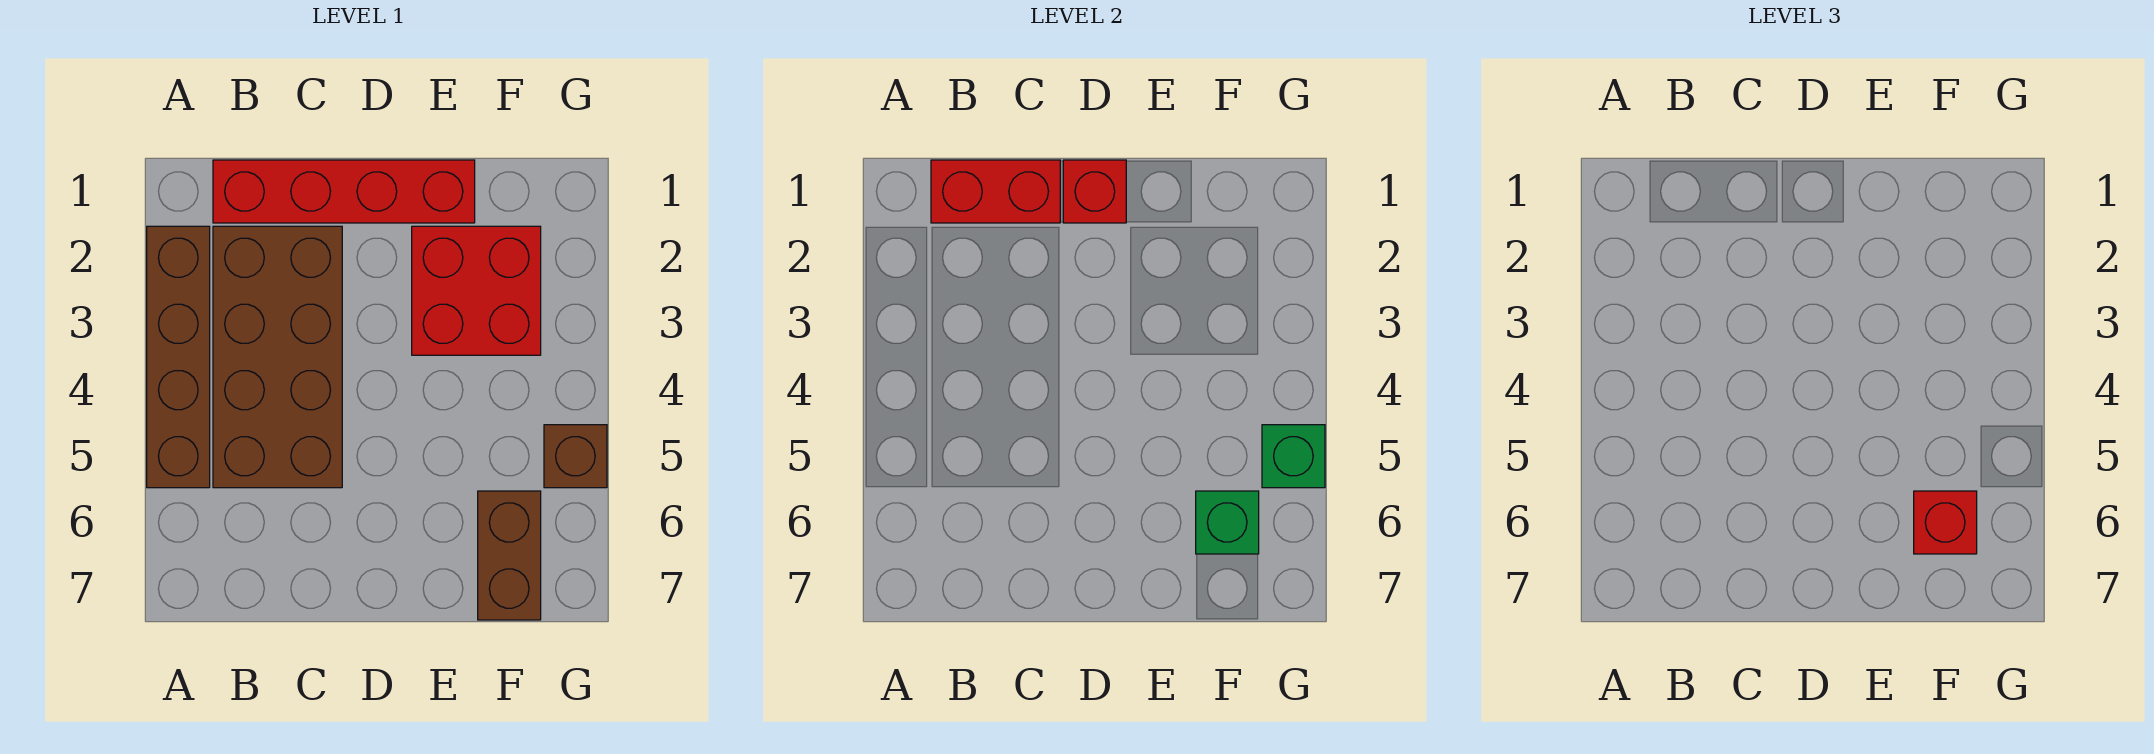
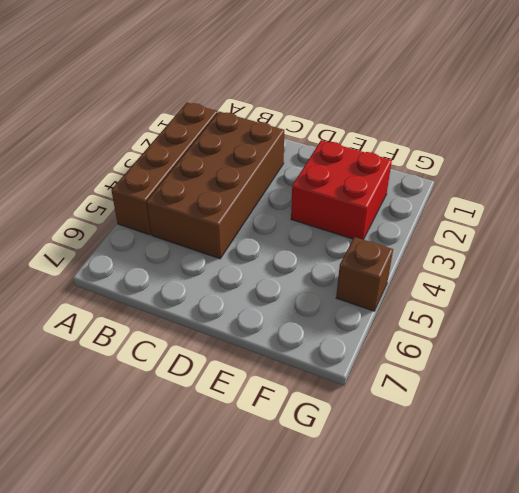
none -> red 1x4 brick [213,160,475,223]
none -> brown 1x2 brick [478,491,541,620]

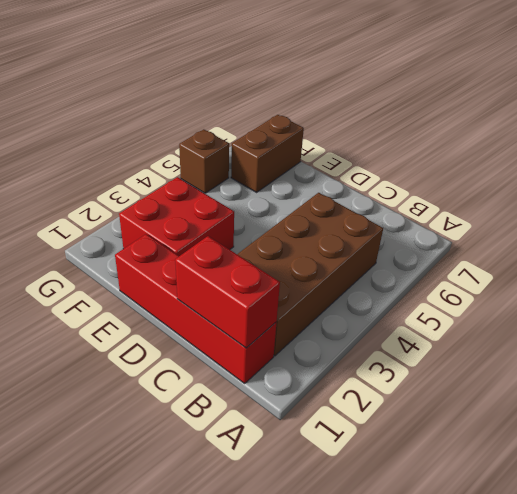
none -> brown 1x4 brick [147,226,210,488]
none -> red 1x1 brick [1063,160,1126,223]

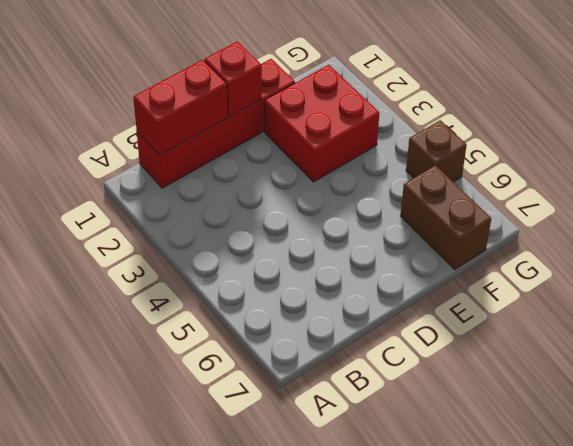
none -> brown 1x4 brick [147,226,210,488]
none -> brown 2x4 brick [213,226,342,488]

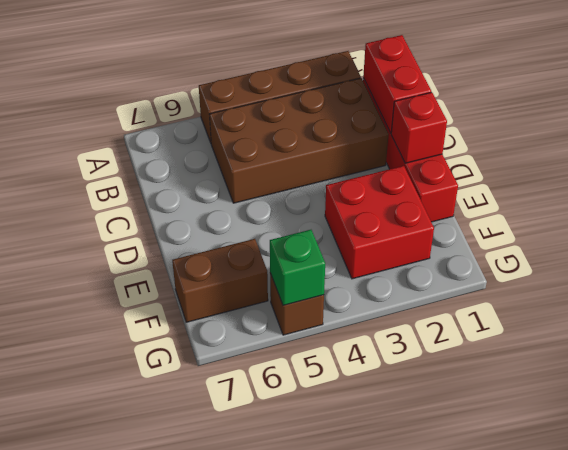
none -> green 1x1 brick [1196,491,1259,554]
none -> red 1x1 brick [1914,491,1977,554]

